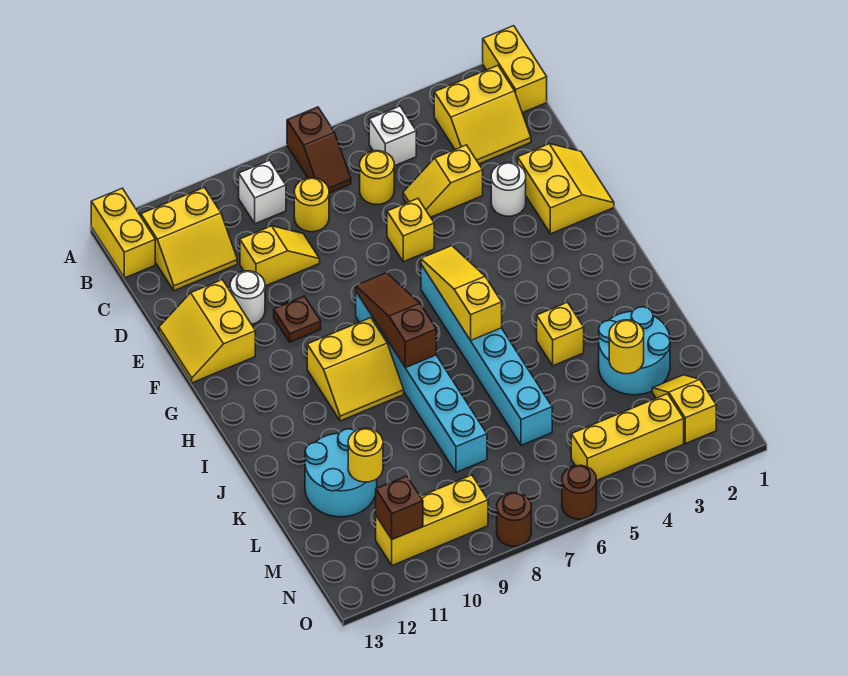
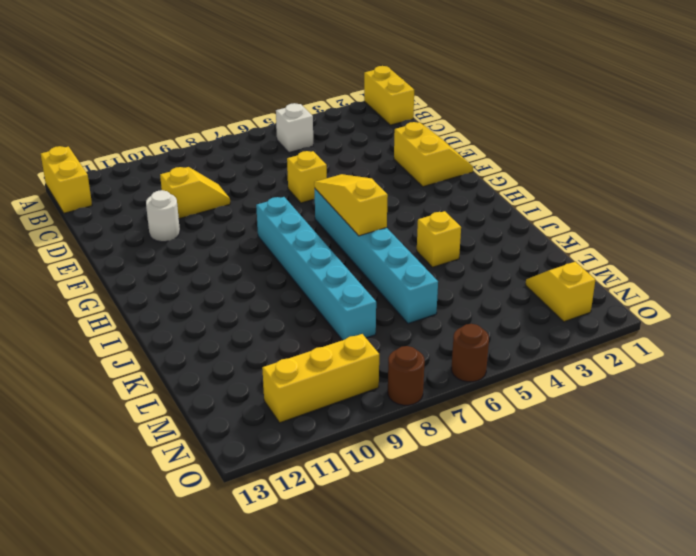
none -> brown 1x2 slope [287,107,351,193]
none -> yellow 2x2 slope [434,66,531,164]
none -> white 1x1 brick [239,160,286,224]
none -> yellow 2x2 slope [141,187,237,291]

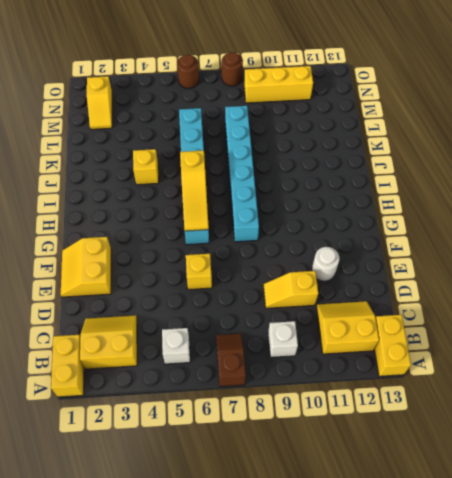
none -> yellow 1x1 round brick [360,151,394,204]
none -> yellow 1x1 round brick [294,178,329,232]
none -> yellow 1x2 slope [403,145,483,217]
none -> white 1x1 round brick [491,163,526,216]

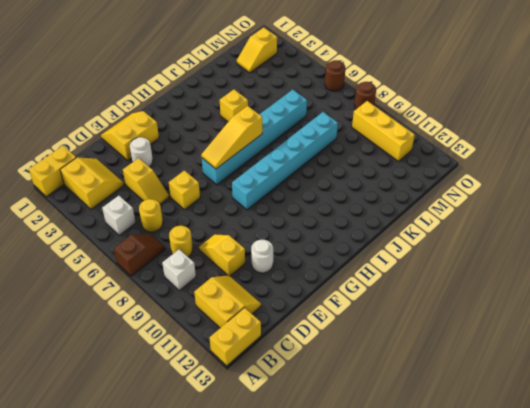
none -> yellow 2x2 slope [159,280,255,383]
none -> brown 1x1 plate [274,296,321,342]
none -> yellow 2x2 slope [307,318,404,421]
none -> cyan 2x2 round brick [599,307,670,395]

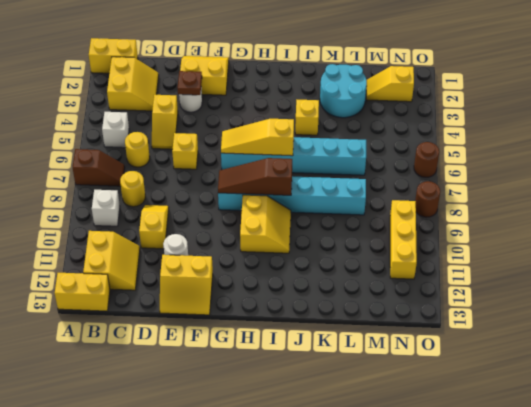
brown 1x1 plate [178,71,202,95] -> brown 1x1 plate moved to [274,296,321,342]
none -> cyan 2x2 round brick [305,429,377,517]
none -> yellow 1x3 brick [571,394,684,481]
none -> yellow 1x1 round brick [609,320,644,374]
none -> yellow 1x1 round brick [348,428,383,482]

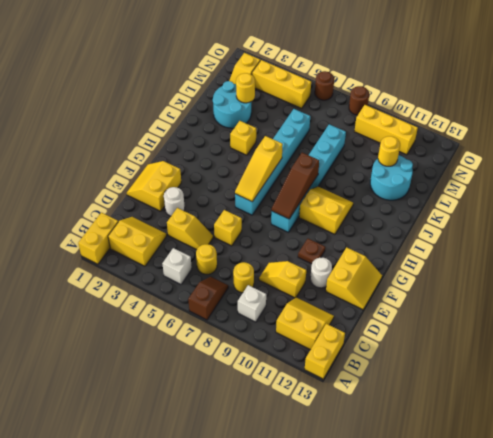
none -> brown 1x1 brick [376,476,423,539]

